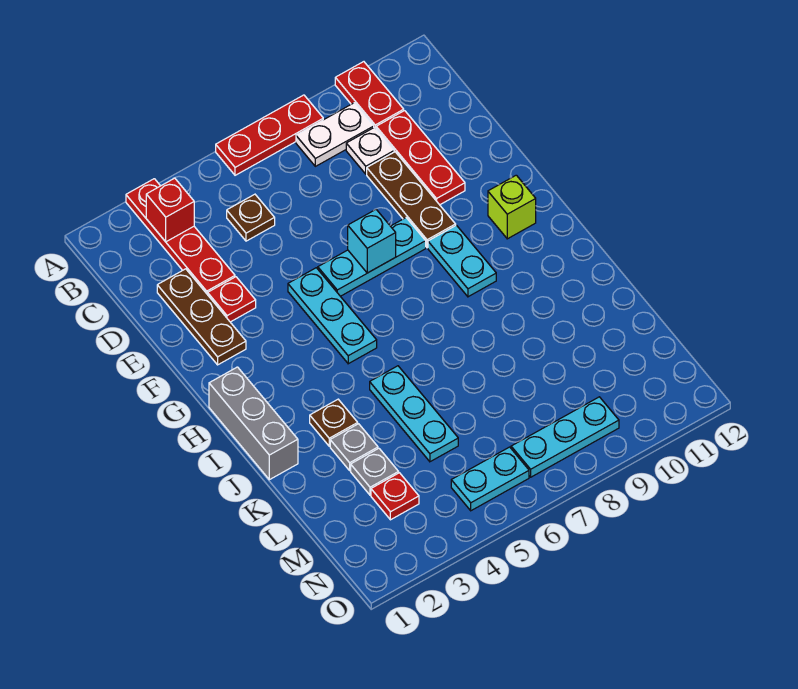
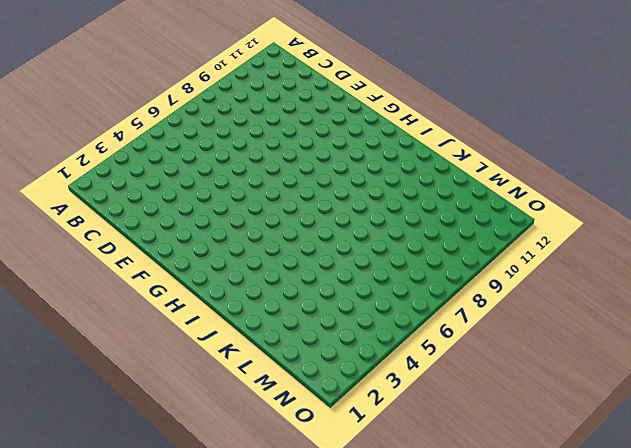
none -> red 1x4 plate [126,179,235,295]
none -> red 1x3 plate [216,95,323,175]
none -> red 1x2 plate [335,62,404,128]

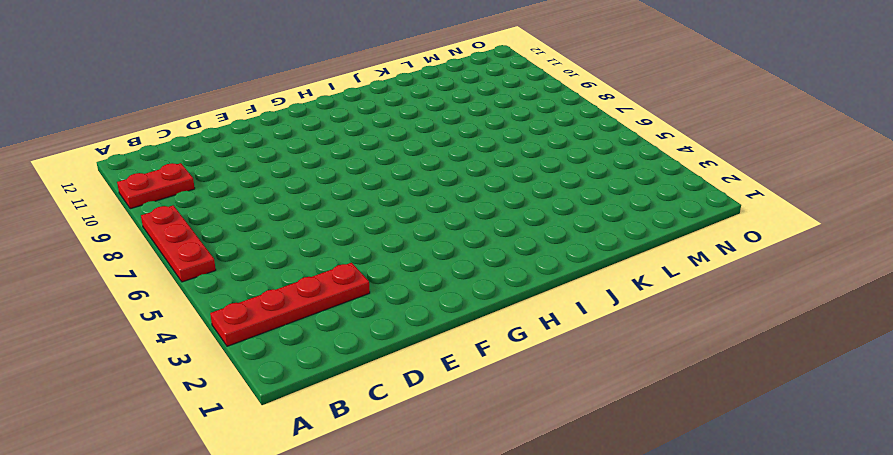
none -> white 1x2 plate [296,103,374,166]
none -> brown 1x1 plate [227,194,275,241]
none -> white 1x1 plate [346,127,394,174]

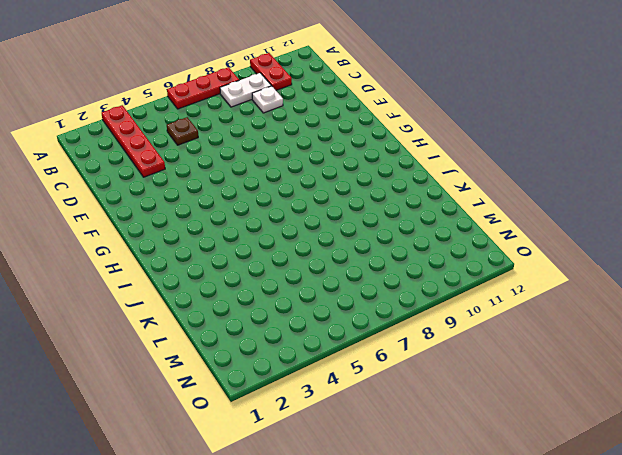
none -> red 1x3 plate [376,111,465,205]
none -> brown 1x3 plate [157,269,246,365]
none -> brown 1x3 plate [367,152,456,248]

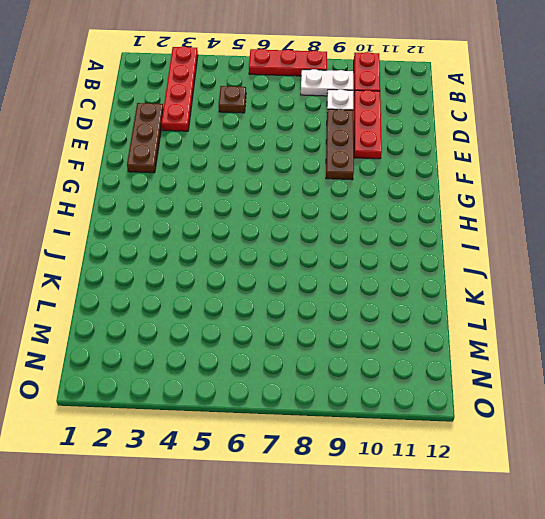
none -> red 1x1 plate [208,277,256,322]
none -> cyan 1x3 plate [288,268,377,364]
none -> cyan 1x3 plate [318,218,426,296]

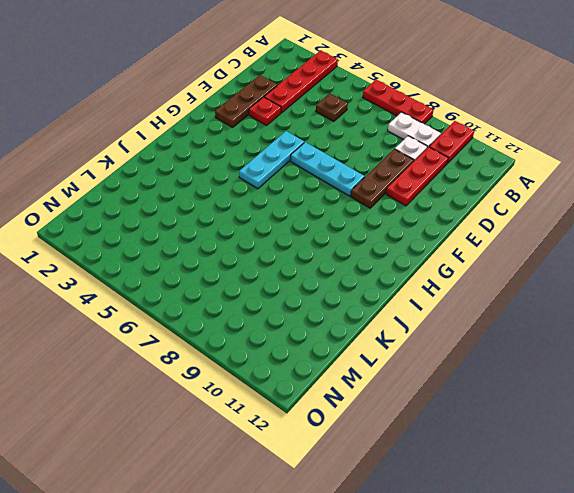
none -> cyan 1x2 plate [428,225,496,297]
none -> lime 1x1 brick [488,175,536,239]
none -> grey 1x3 brick [209,367,298,480]

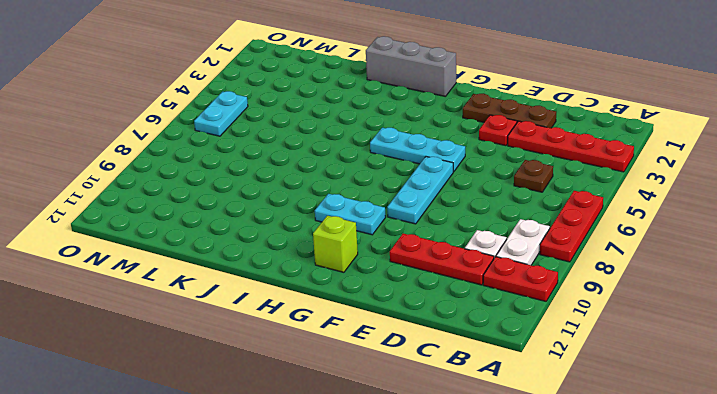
none -> brown 1x3 plate [367,152,456,248]
none -> brown 1x1 plate [310,399,358,446]
none -> cyan 1x3 plate [370,366,458,462]

